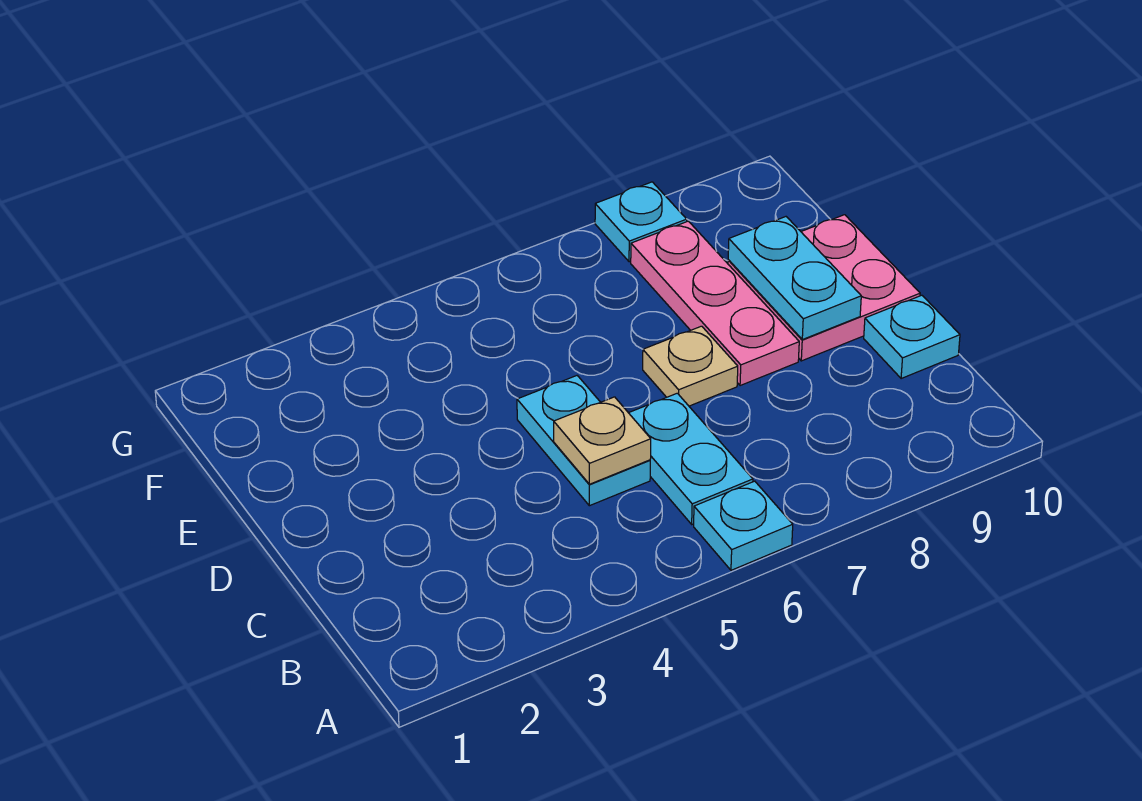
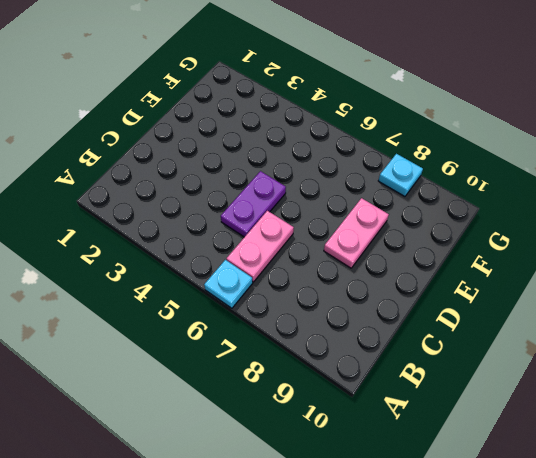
pink 1x2 plate [227,211,294,282] -> cyan 1x2 plate [629,393,753,524]
purple 1x2 plate [221,171,286,237] -> cyan 1x2 plate [517,376,650,506]
pink 1x2 plate [324,198,389,268] -> pink 1x3 plate [631,221,799,386]
none -> cyan 1x1 plate [864,295,960,379]
none -> tan 1x1 plate [643,326,738,406]

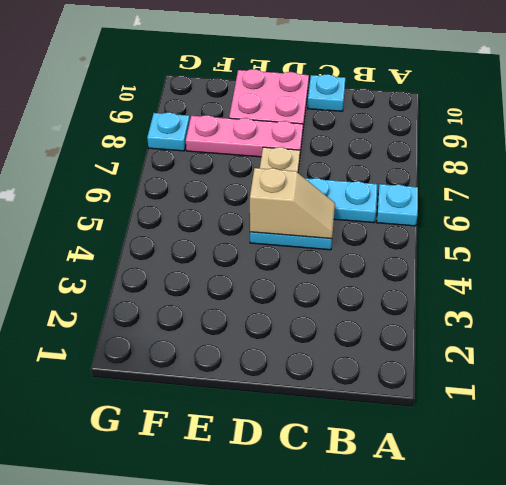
tan 1x2 slope [250,168,335,239] -> tan 1x1 plate [554,397,651,484]
none -> cyan 1x2 plate [728,217,861,340]

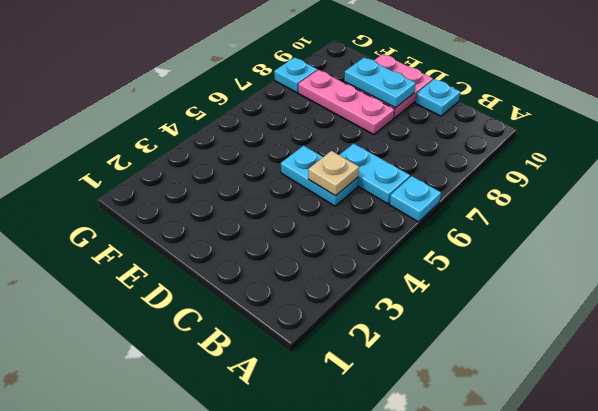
none -> tan 1x1 plate [643,326,738,406]

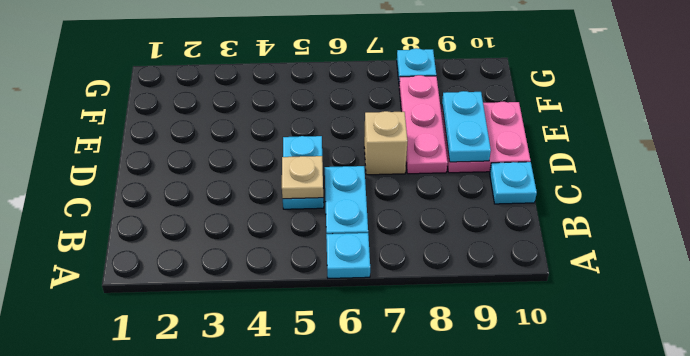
tan 1x1 brick [364,111,407,175] -> tan 1x1 plate [643,326,738,406]

